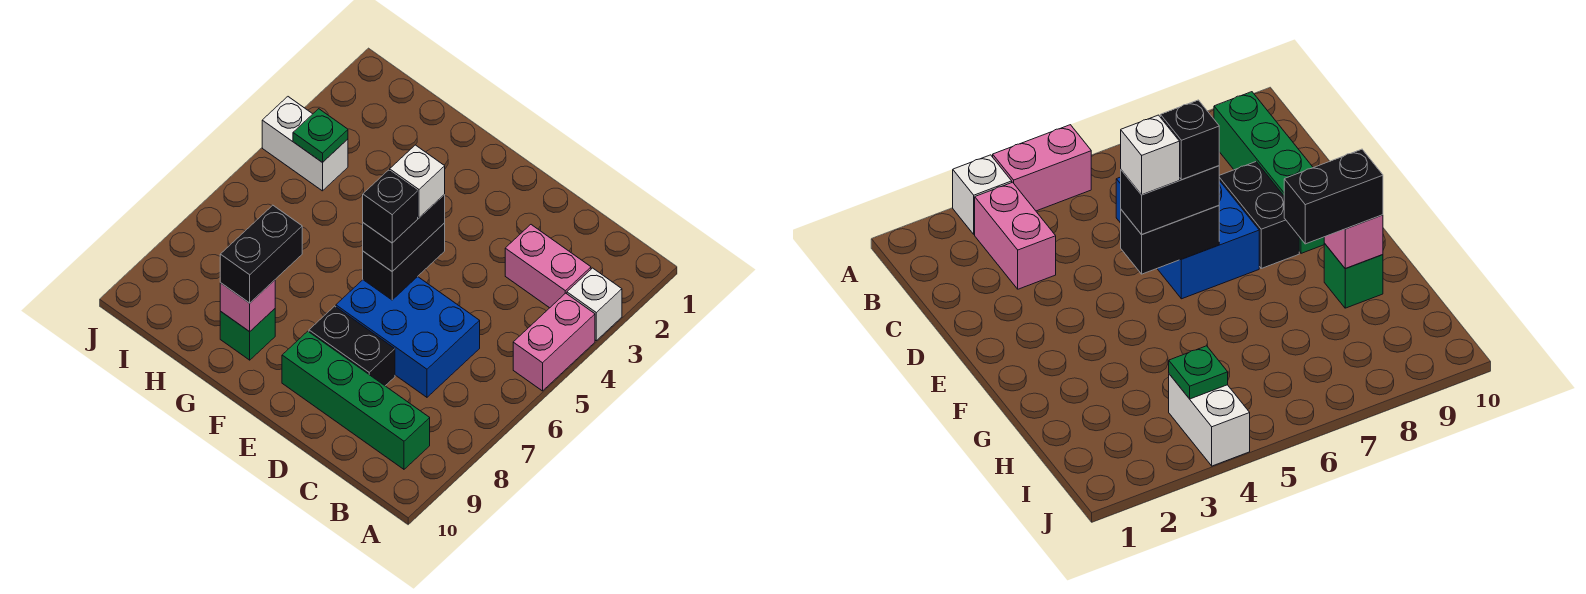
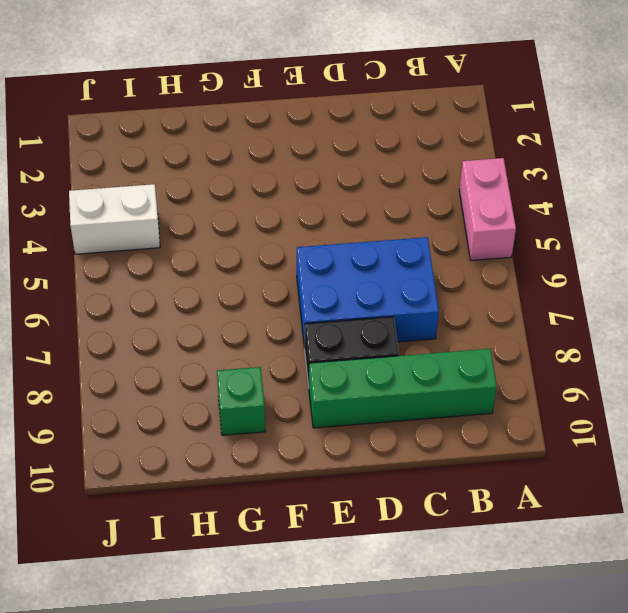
none -> white 1x1 brick [567,268,622,341]
none -> pink 1x2 brick [505,225,591,308]
none -> black 1x2 brick [363,223,445,300]

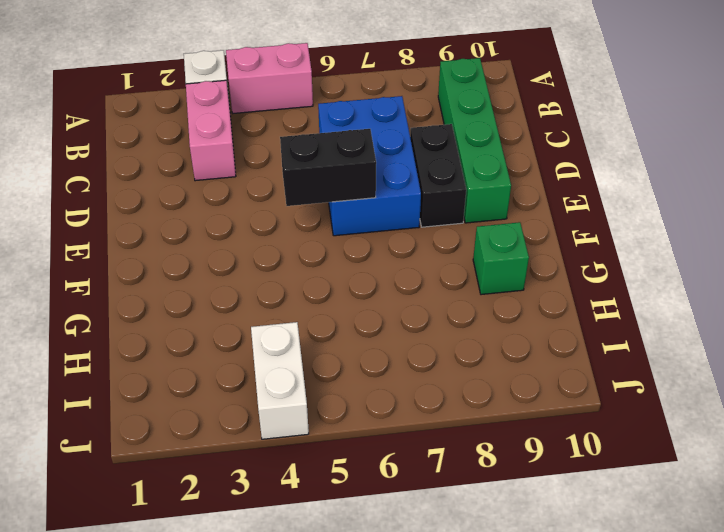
none -> pink 1x1 brick [220,280,275,332]
none -> green 1x1 plate [293,109,348,163]
none -> black 1x2 brick [363,195,445,271]

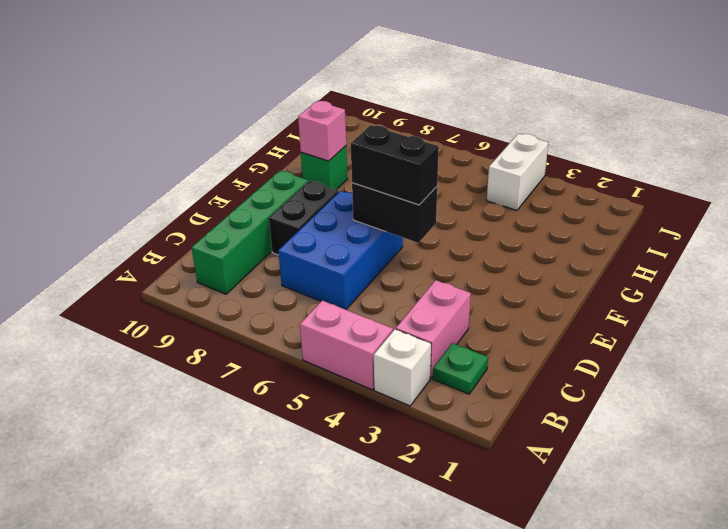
green 1x1 plate [433,343,488,394] -> green 1x1 plate moved to [293,109,348,163]
none -> black 1x2 brick [220,205,302,303]
none -> white 1x1 brick [390,145,445,218]
none -> black 1x1 brick [363,170,418,243]

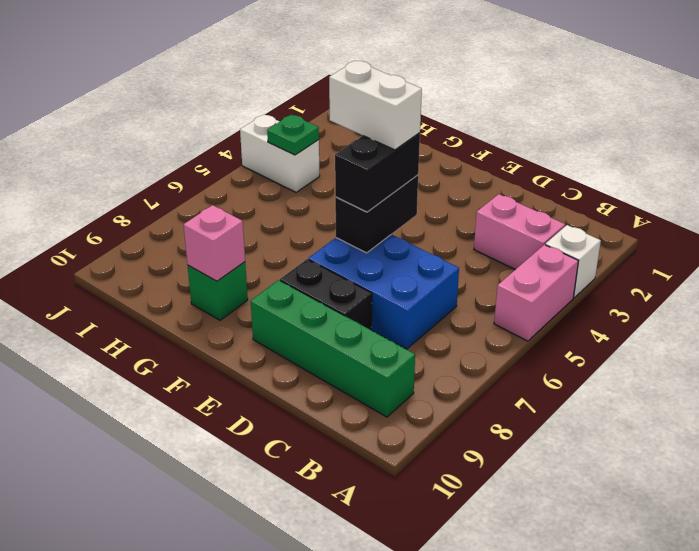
white 1x2 brick [329,61,422,150] -> white 1x1 brick [390,145,445,218]
none -> black 1x2 brick [220,205,302,303]
none -> black 1x1 brick [363,170,418,243]

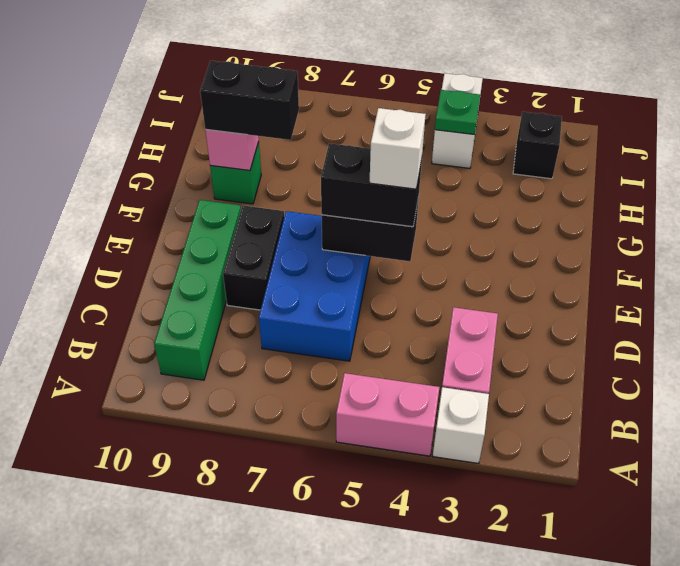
black 1x1 brick [513,112,562,179] -> black 1x1 brick moved to [363,170,418,243]

